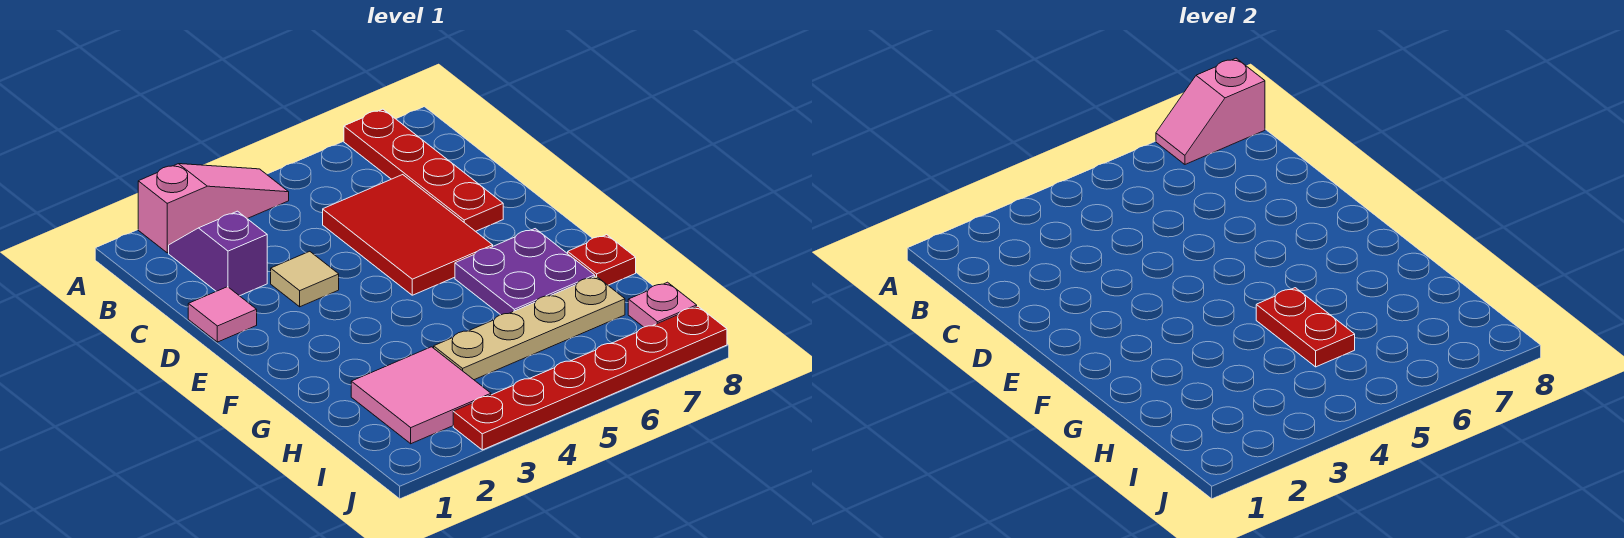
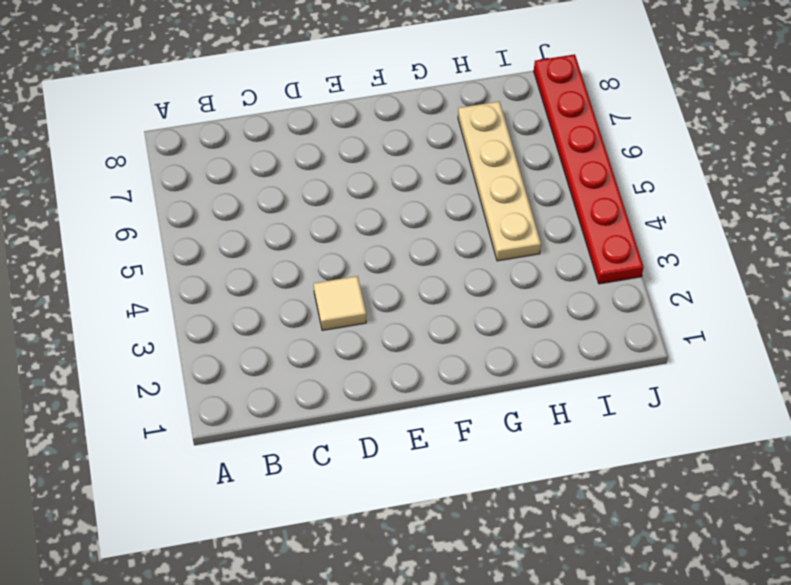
none -> pink 1x3 slope [138,164,289,253]
none -> red 1x4 plate [344,109,503,231]
none -> purple 1x2 slope [169,211,267,296]

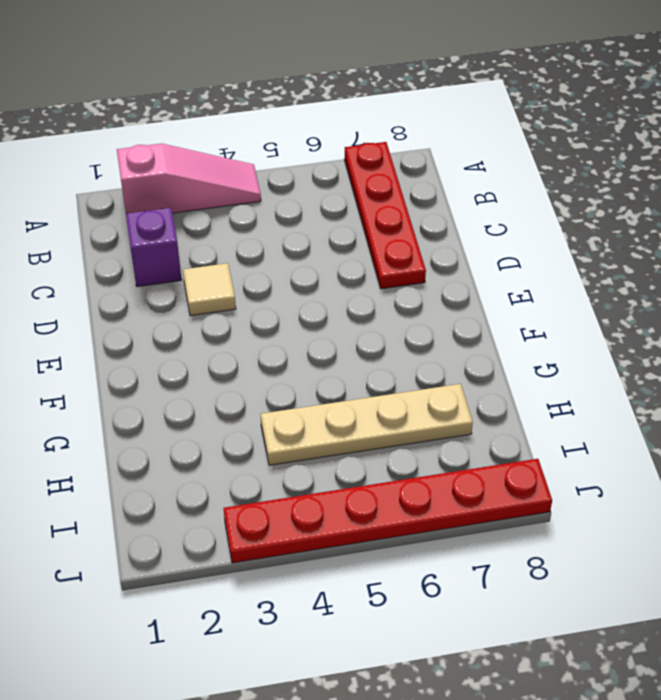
none -> red 2x3 tile [323,175,493,295]
none -> pink 1x1 tile [188,287,257,342]
none -> purple 2x2 plate [455,229,595,315]

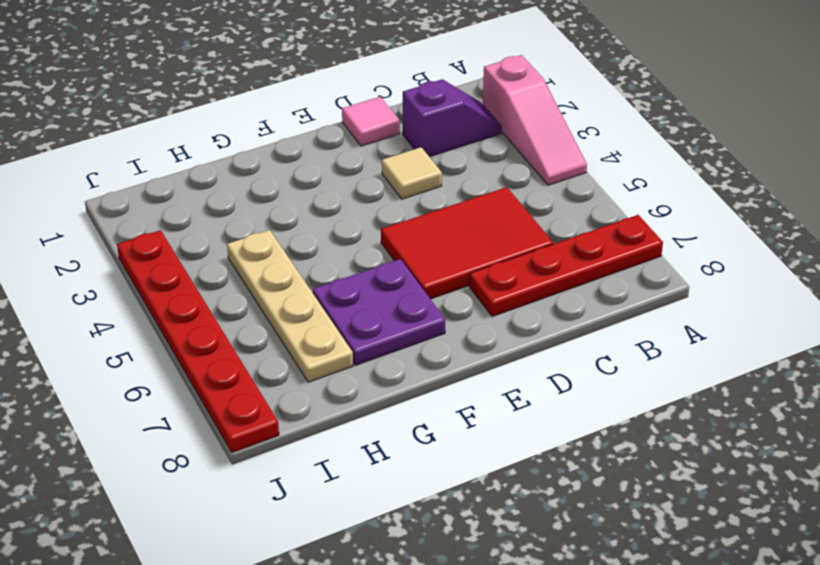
none -> red 1x1 plate [568,235,636,285]
none -> pink 2x2 tile [351,347,491,444]
none -> pink 1x1 plate [628,282,697,327]

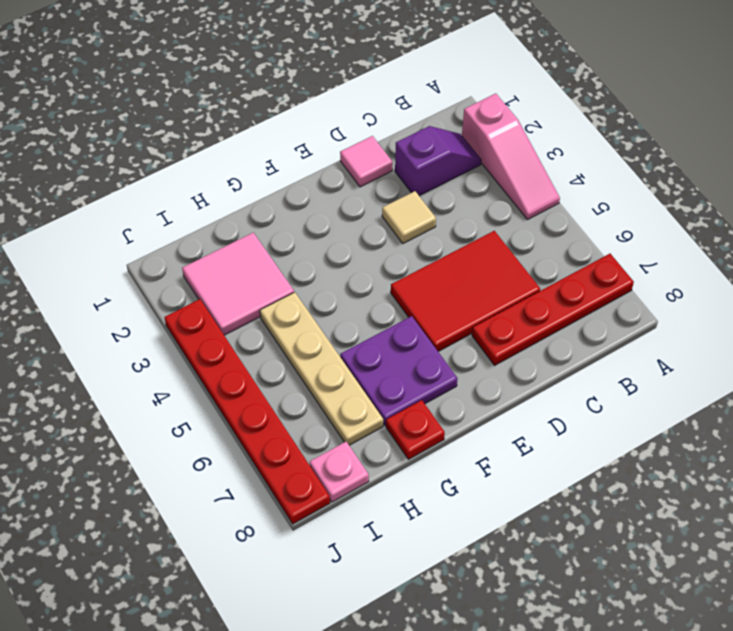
none -> pink 1x2 slope [1156,58,1265,164]
none -> red 1x2 plate [1256,288,1355,367]

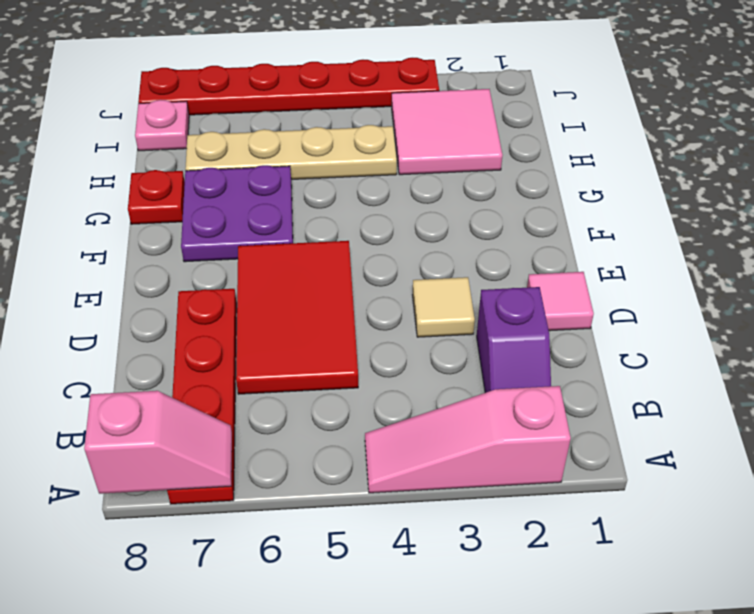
none -> red 1x2 plate [1256,288,1355,367]

